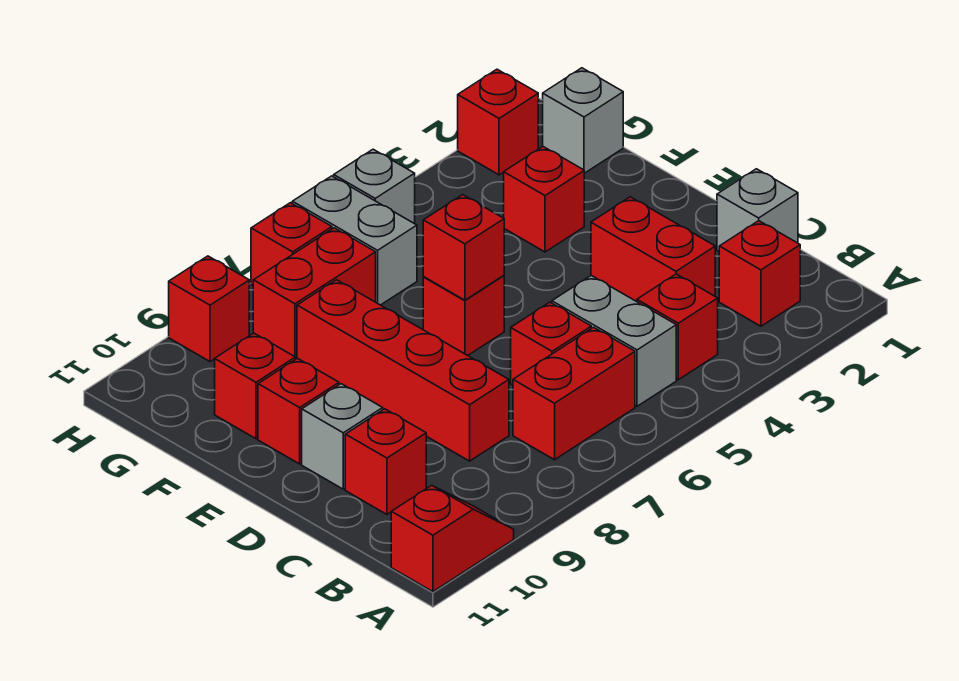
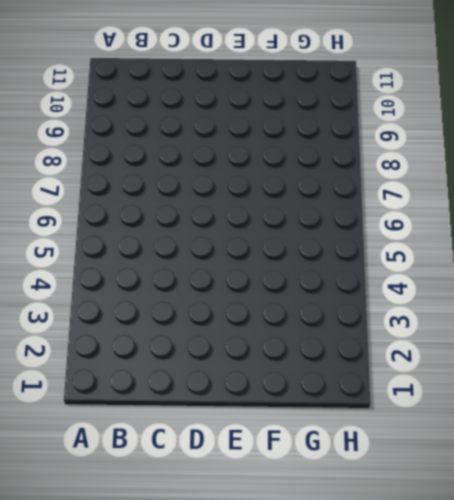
none -> red 1x2 slope [391,485,514,592]
none -> red 1x1 brick [719,221,800,326]
none -> red 1x1 brick [637,274,718,380]

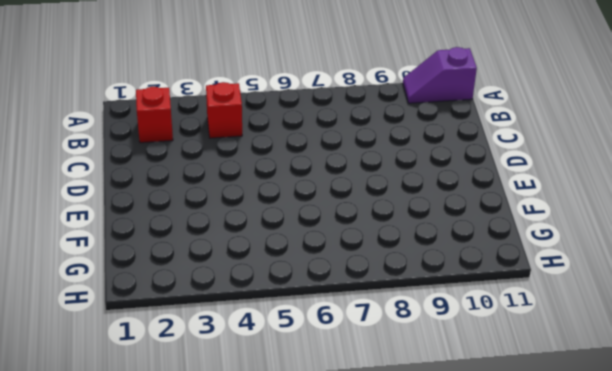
purple 1x2 slope [403,47,477,103] -> red 1x2 slope [391,485,514,592]
none -> grey 1x2 brick [552,276,676,406]
none -> red 1x2 brick [513,327,635,460]
none -> grey 1x1 brick [717,169,798,251]

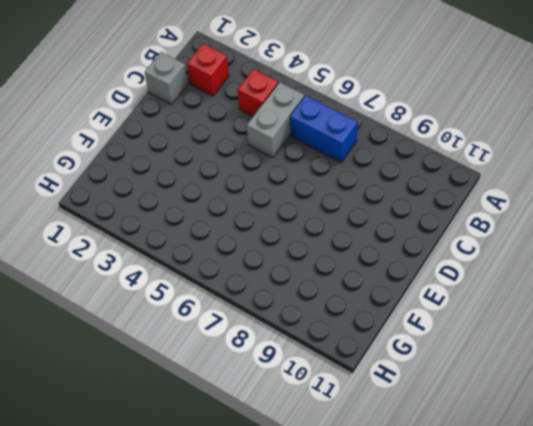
blue 1x2 brick [290,95,357,163] -> red 1x2 brick [513,327,635,460]
none -> red 1x2 slope [391,485,514,592]
none -> red 1x2 brick [591,197,715,302]
none -> red 1x1 brick [511,302,591,385]

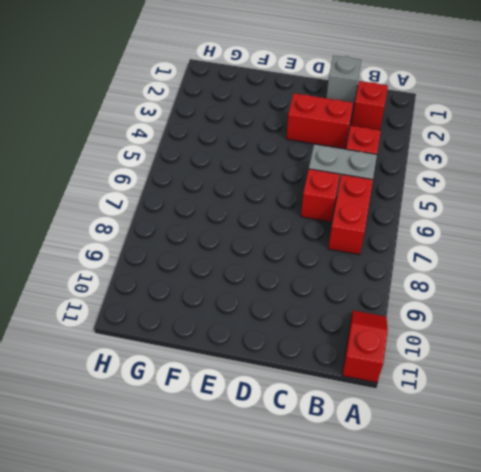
none -> red 1x4 brick [297,280,509,461]
none -> red 1x1 brick [345,409,426,514]
none -> grey 1x1 brick [302,384,383,489]

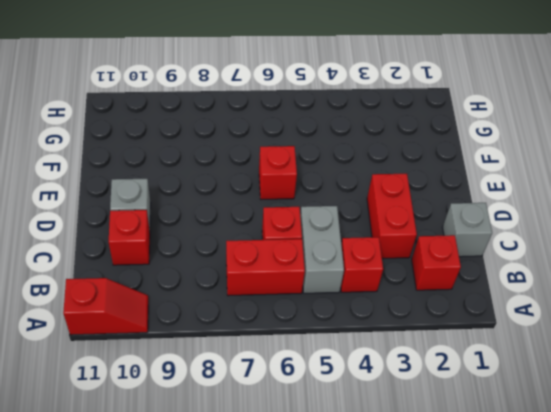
none -> red 1x4 brick [297,280,509,461]
none -> red 1x1 brick [258,358,339,464]
none -> red 1x1 brick [504,147,584,252]

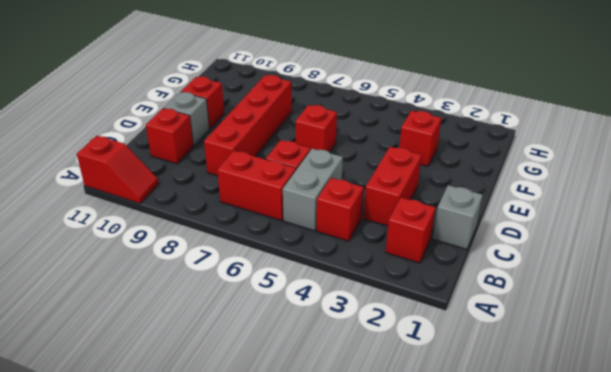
none -> red 1x1 brick [215,333,295,439]
none -> grey 1x1 brick [543,68,623,173]
none -> grey 1x2 brick [292,176,417,305]

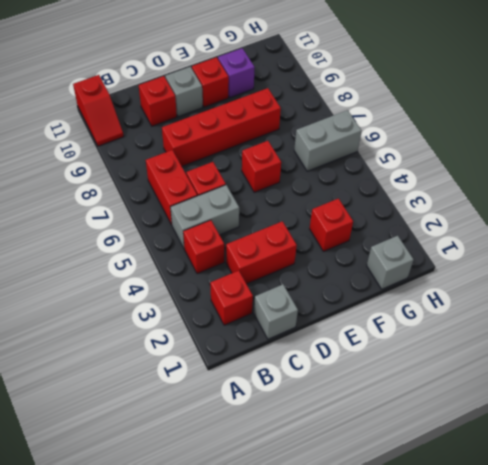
purple 1x1 brick [218,48,255,98] -> red 1x1 brick [215,333,295,439]
none -> red 1x2 brick [253,228,376,359]
none -> red 1x1 brick [458,69,538,175]
none -> grey 1x1 brick [334,149,415,224]

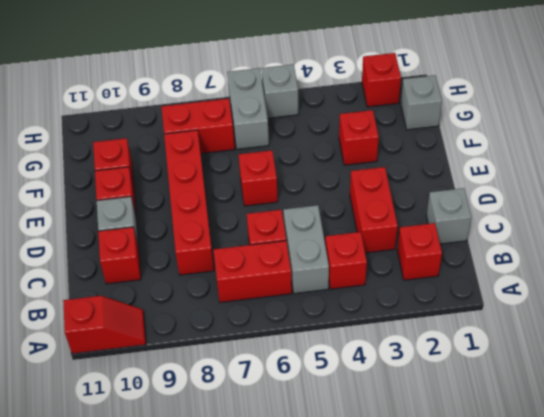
none -> red 1x1 brick [251,203,332,285]
none -> red 1x1 brick [169,256,249,362]
none -> red 1x1 brick [423,195,504,300]

